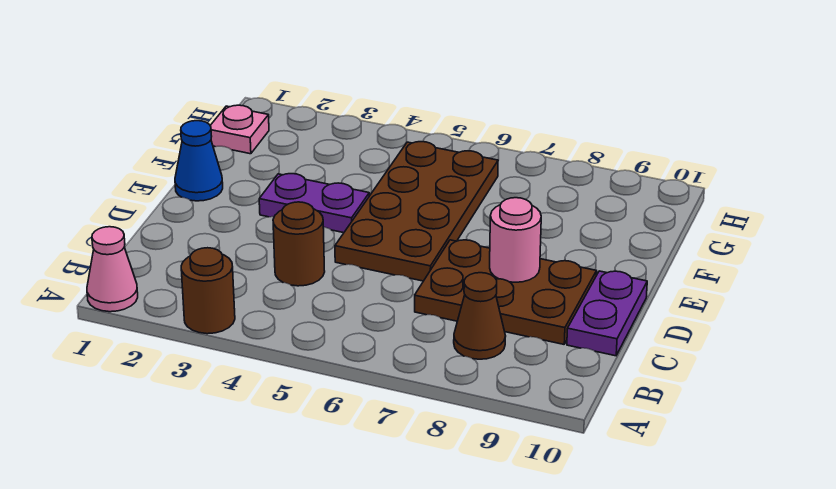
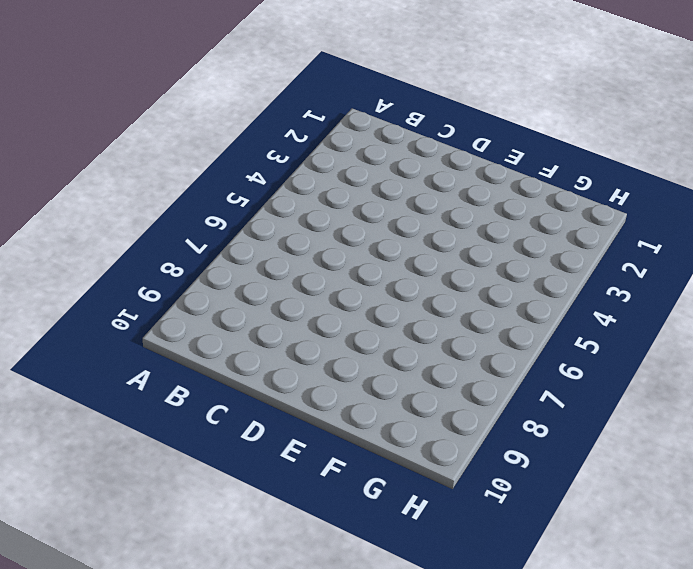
none -> pink 1x1 cone [87,227,138,312]
none -> brown 1x1 round brick [181,248,235,334]

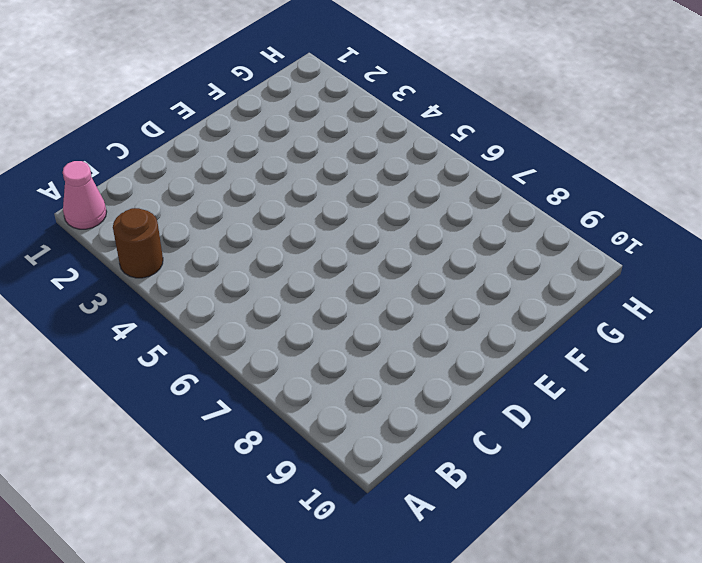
none -> brown 1x1 cone [454,273,506,359]
none -> brown 1x1 round brick [273,202,325,286]

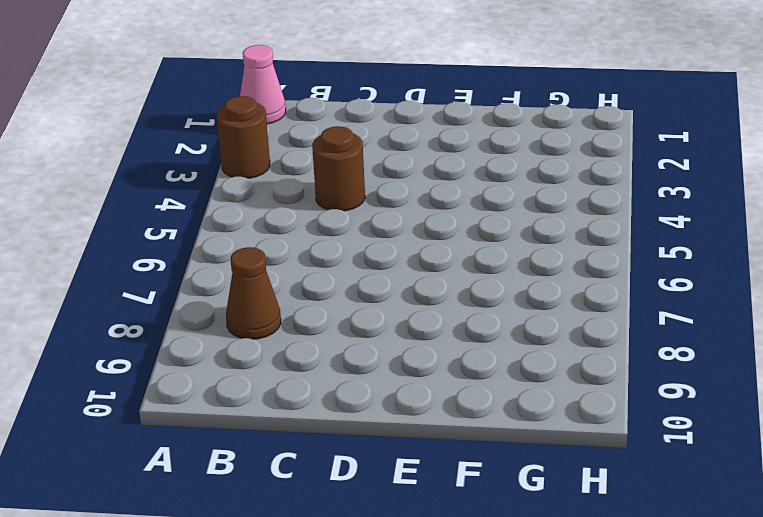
none -> brown 2x3 plate [415,240,597,344]
none -> purple 1x2 plate [567,271,647,356]

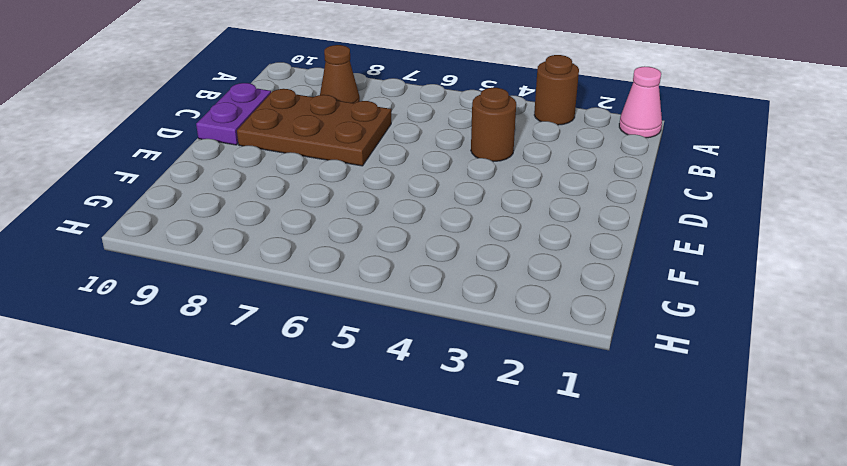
none -> brown 2x4 plate [335,142,498,281]
none -> blue 1x1 cone [175,121,223,201]

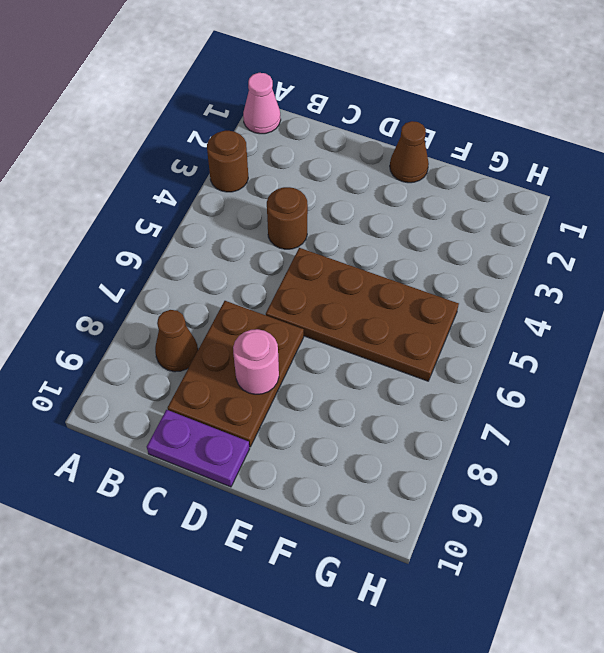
brown 1x1 cone [390,121,429,183] -> blue 1x1 cone [175,121,223,201]
none -> purple 1x2 plate [259,174,369,233]
none -> pink 1x1 plate [210,105,269,154]

